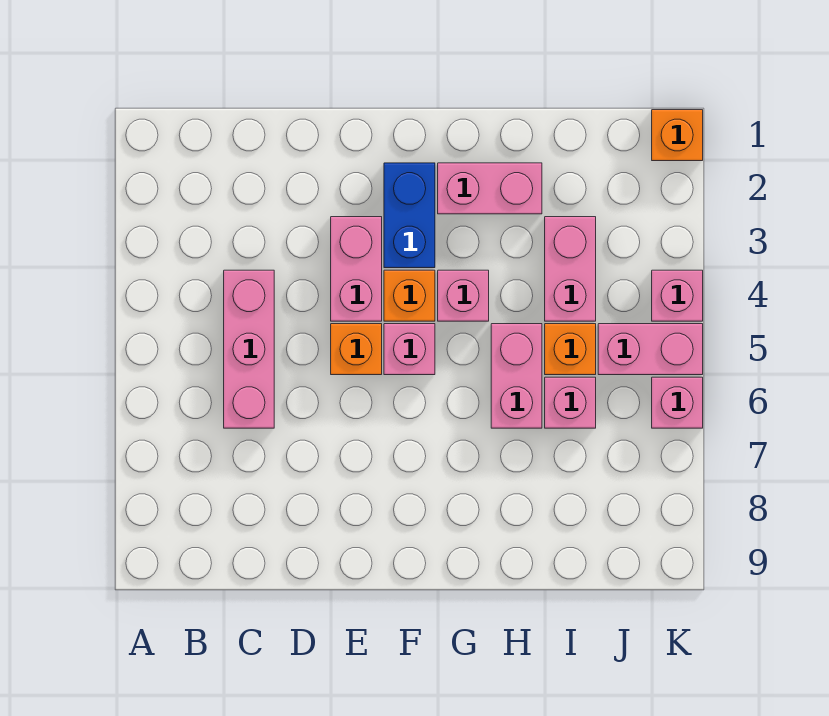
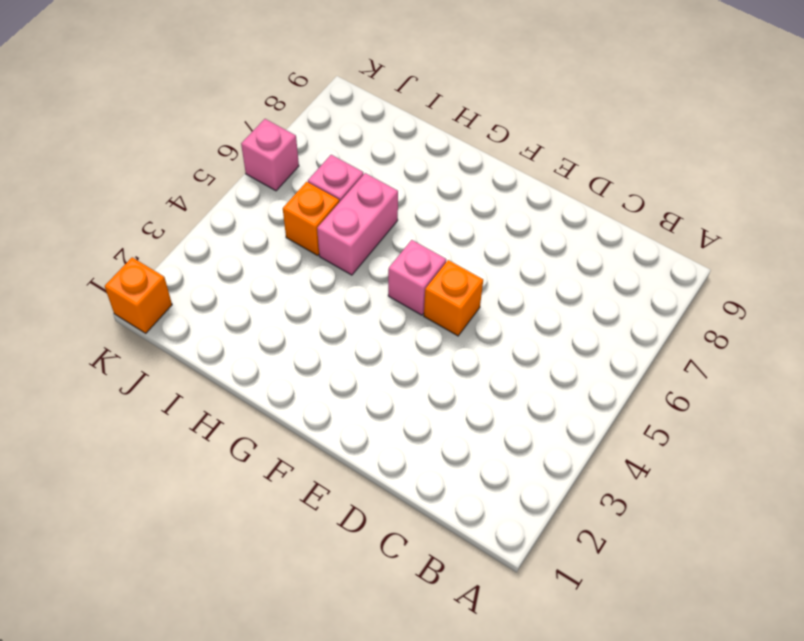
none -> pink 1x3 brick [224,270,274,428]
none -> pink 1x2 brick [331,217,382,321]
none -> blue 1x2 brick [384,163,435,268]

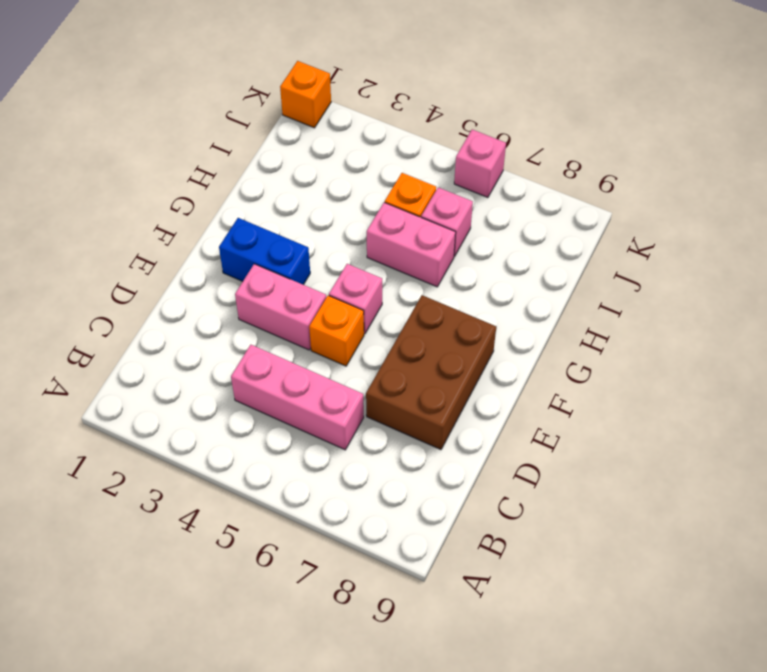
brown 2x3 brick [366,295,496,449] -> none
none -> orange 1x1 brick [384,270,435,321]
none -> pink 1x2 brick [438,163,542,214]
none -> pink 1x1 brick [438,270,489,321]

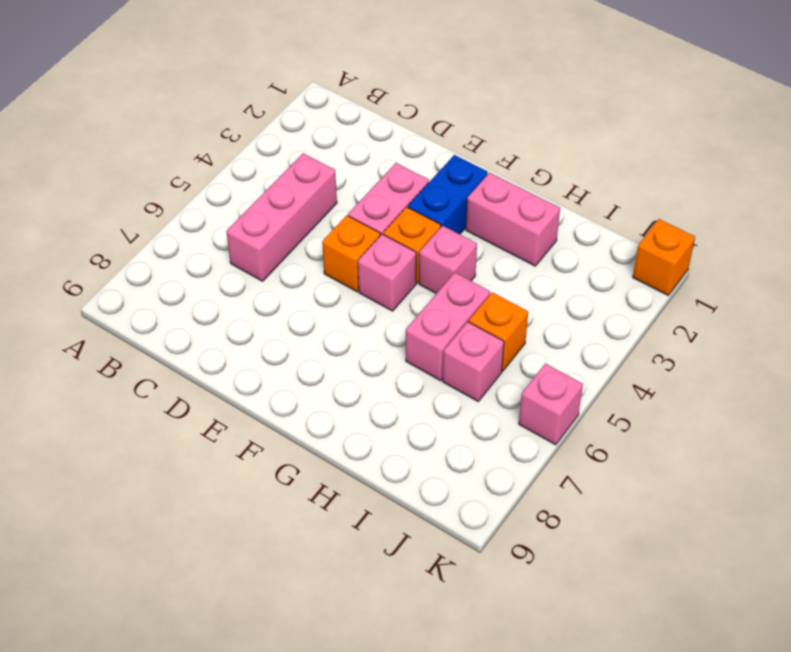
none -> pink 1x2 brick [545,217,596,321]
none -> pink 1x2 brick [598,324,703,375]
none -> pink 1x1 brick [652,270,703,321]

